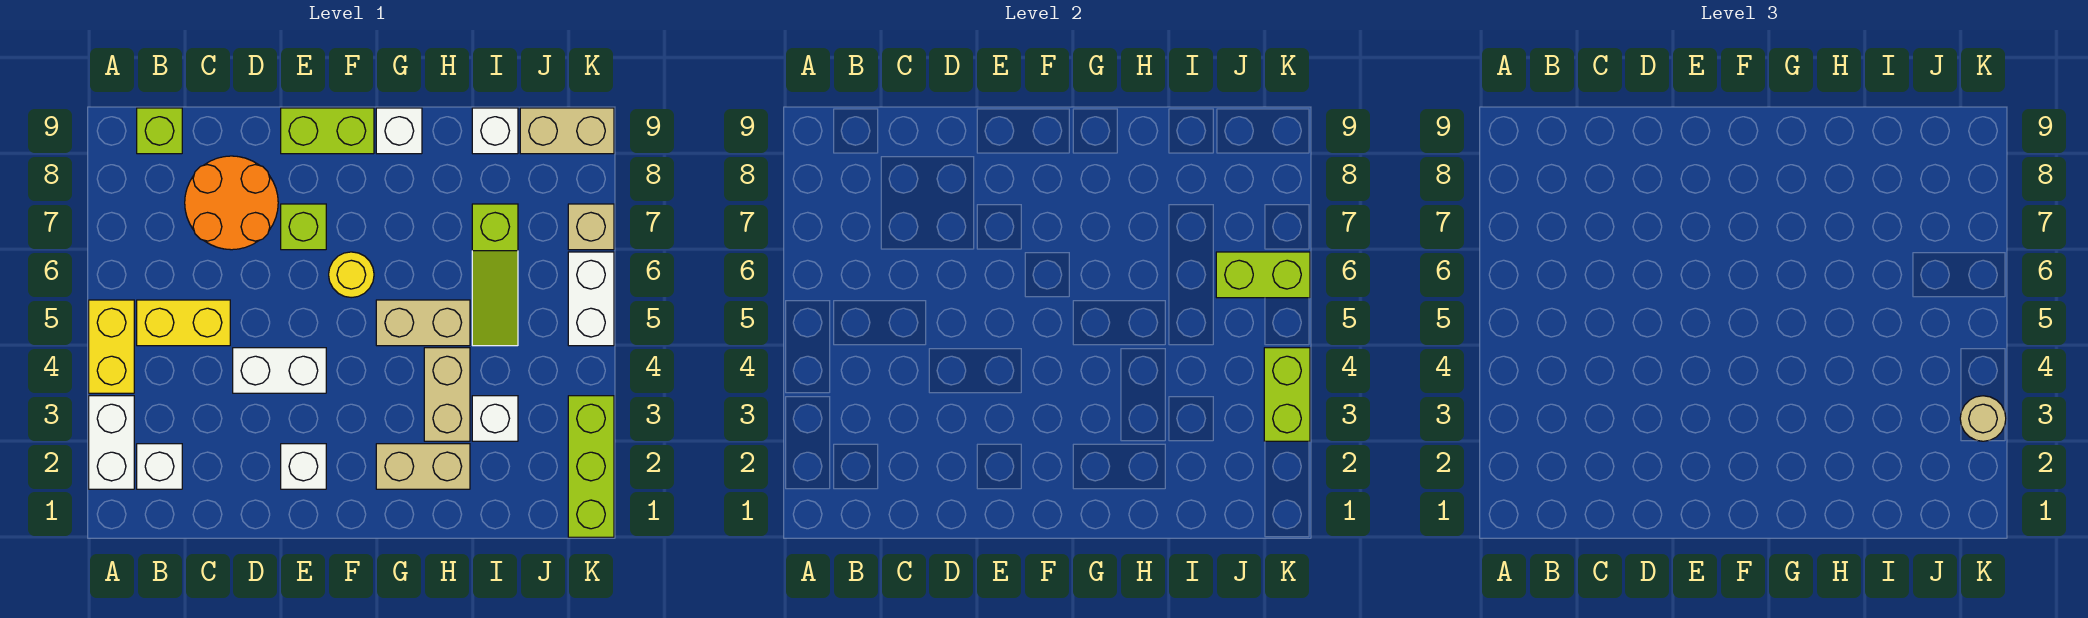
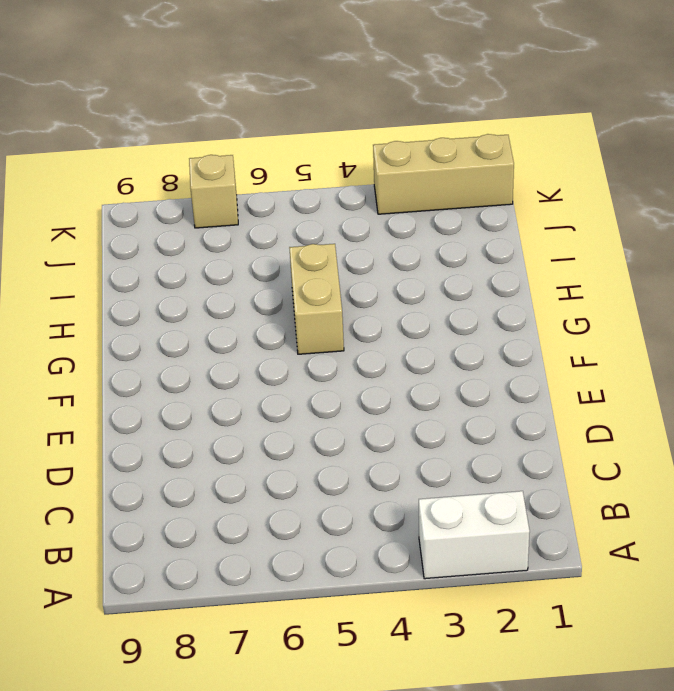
tan 1x3 brick [373,134,514,214] -> lime 1x3 brick [568,396,614,537]
none -> yellow 1x2 brick [89,300,134,393]
none -> white 1x1 brick [137,444,182,489]
none -> yellow 1x2 brick [137,300,230,346]

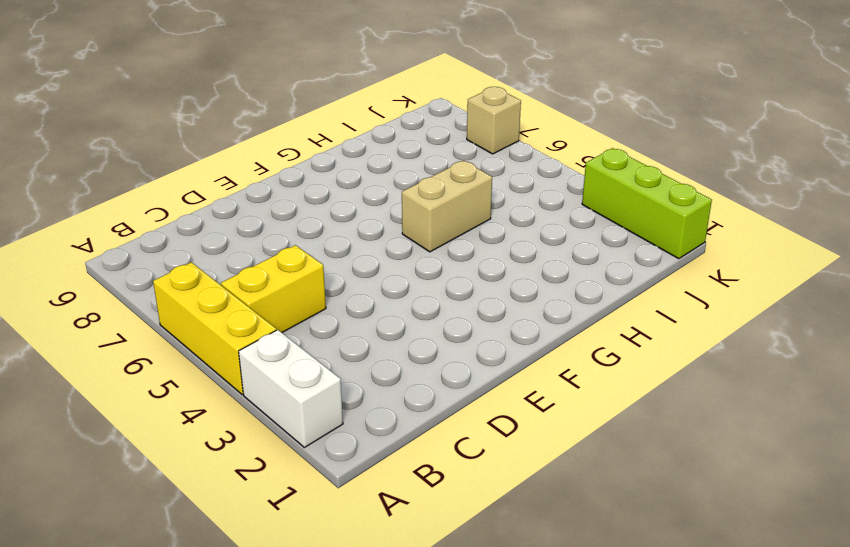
yellow 1x3 brick [153,262,276,395] -> yellow 1x2 brick [89,300,134,393]
none -> white 1x1 brick [137,444,182,489]
none -> lime 1x1 brick [137,108,182,154]
none -> orange 2x2 round brick [185,156,278,250]

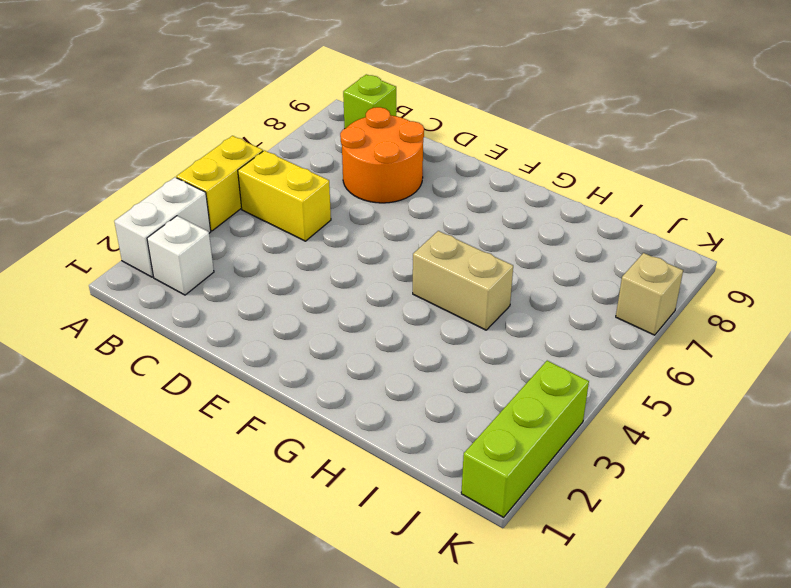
none -> white 1x2 brick [233,348,326,393]
none -> white 1x1 brick [281,444,326,489]
none -> lime 1x1 brick [281,204,326,250]

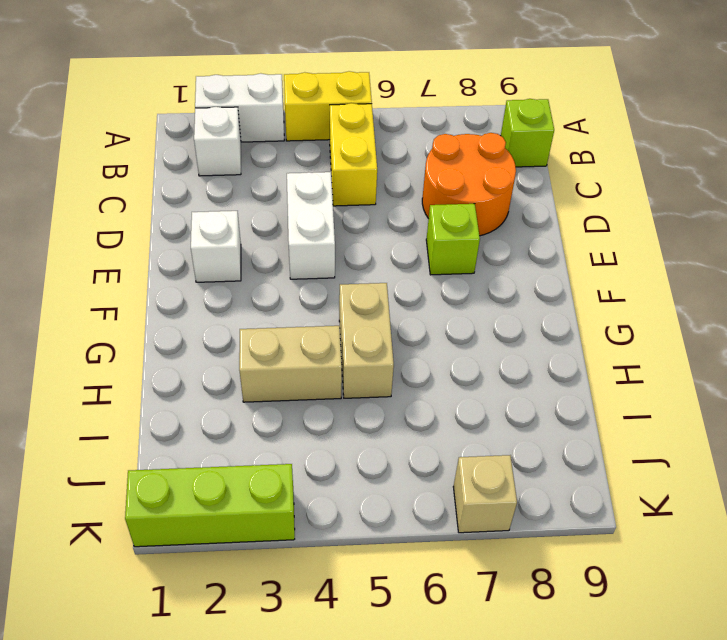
none -> lime 1x2 brick [281,108,374,154]
none -> yellow 1x1 round brick [329,252,374,298]
none -> tan 1x2 brick [376,444,470,489]

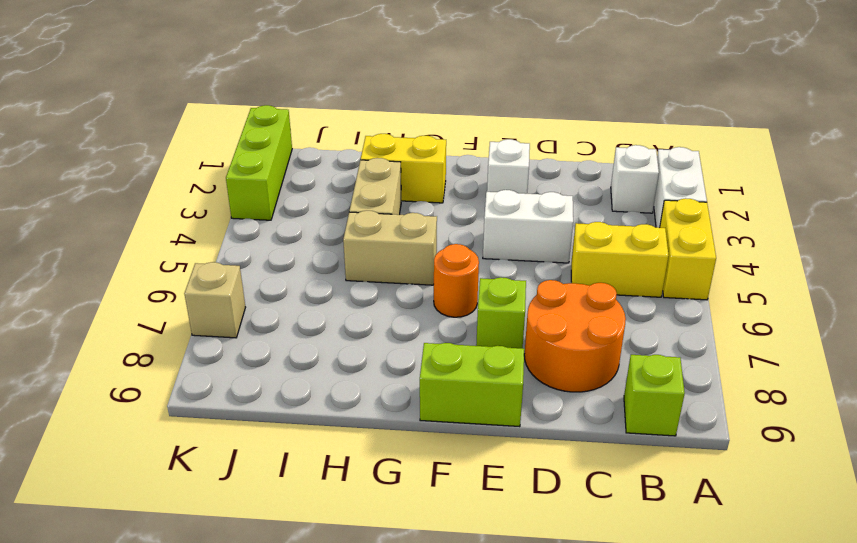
orange 1x1 round brick [433,244,479,317] -> yellow 1x1 round brick [329,252,374,298]
yellow 1x2 brick [361,134,446,203] -> tan 1x2 brick [376,444,470,489]
none -> white 1x1 brick [376,108,422,154]
none -> white 1x1 brick [472,396,518,441]
none -> lime 1x3 slope [472,204,518,346]

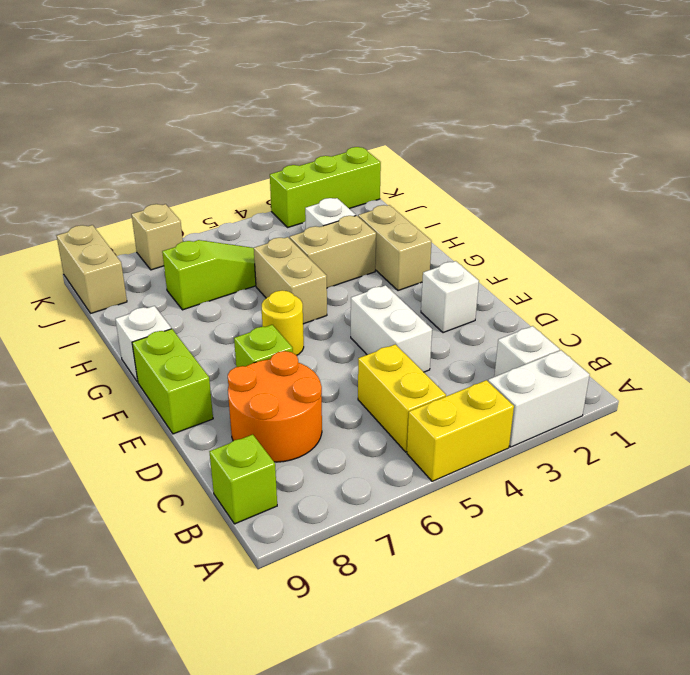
none -> white 1x1 brick [472,108,518,154]
none -> white 1x2 brick [568,252,614,346]
none -> lime 1x2 brick [1216,252,1310,298]

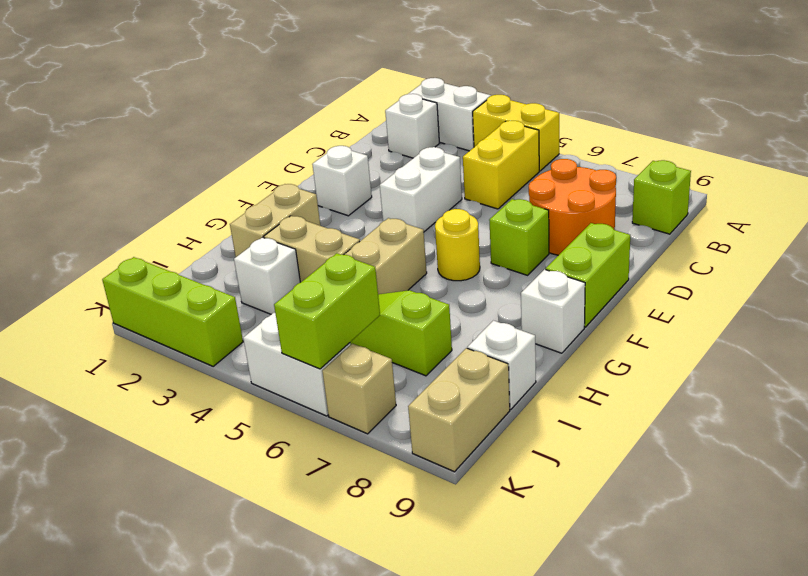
none -> lime 1x2 brick [1264,348,1310,441]
none -> tan 1x1 round brick [1960,396,2006,441]

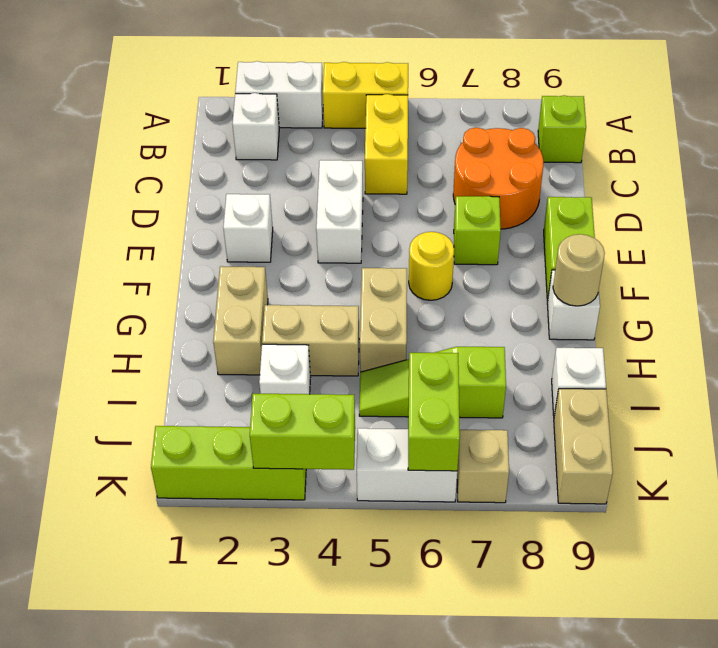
tan 1x1 round brick [553,234,605,306] -> tan 1x1 round brick moved to [1960,396,2006,441]

